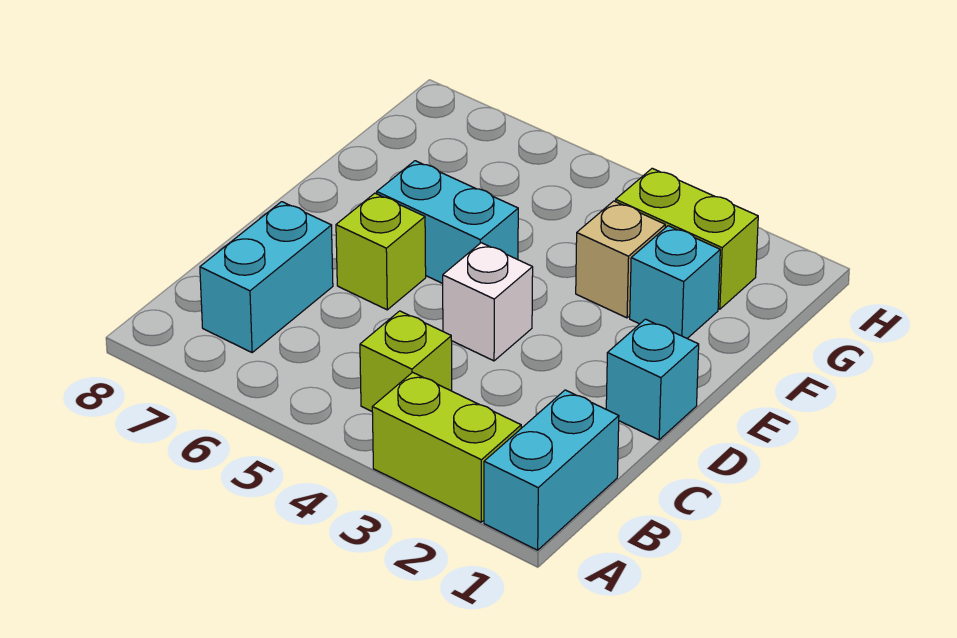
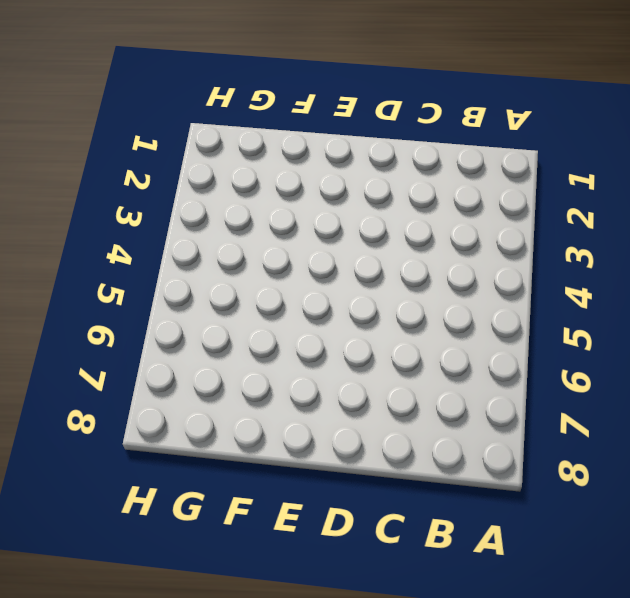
none -> cyan 1x2 brick [484,390,619,550]
none -> lime 1x2 brick [372,372,521,522]

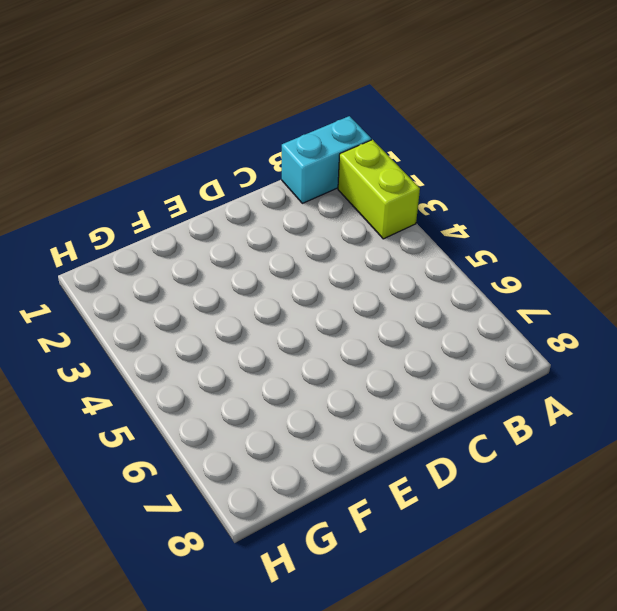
none -> lime 1x1 brick [360,311,452,411]
none -> cyan 1x2 brick [200,202,333,352]

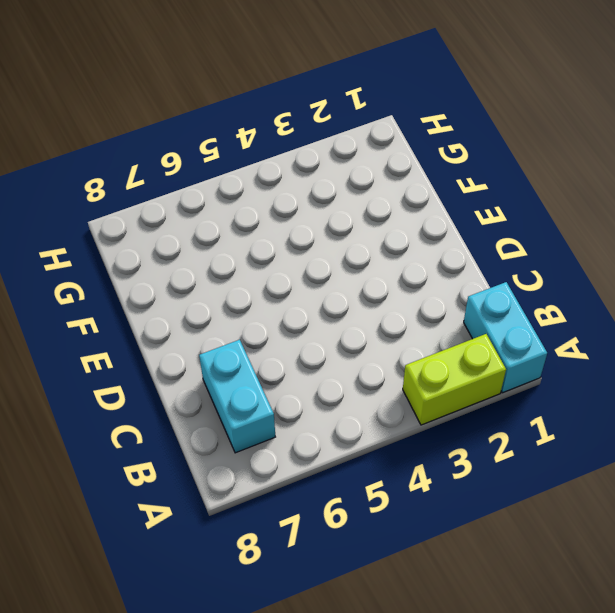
none -> lime 1x1 brick [360,311,452,411]
none -> cyan 1x1 brick [606,319,699,440]

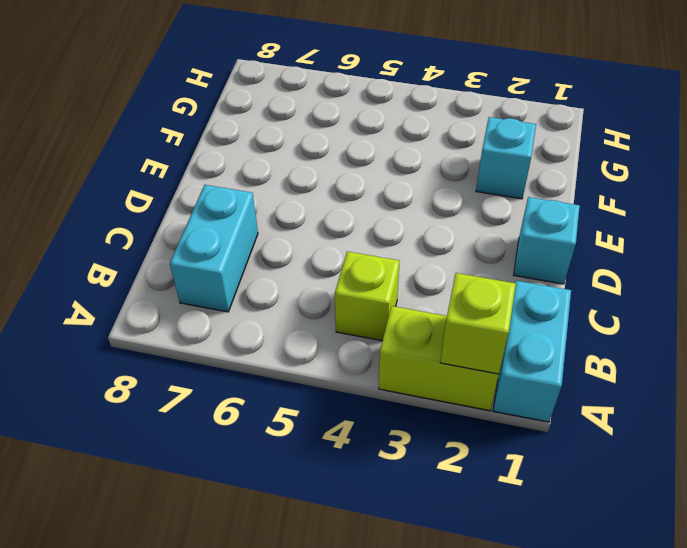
lime 1x1 brick [440,273,516,374] -> lime 1x1 brick moved to [336,193,426,310]
none -> white 1x1 brick [443,243,533,361]
none -> cyan 1x2 brick [377,161,518,284]

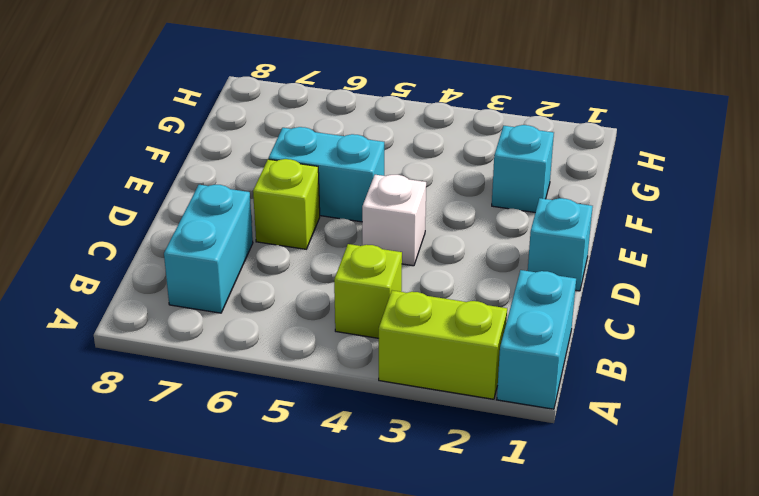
none -> tan 1x1 brick [576,201,665,318]
none -> lime 1x2 brick [616,168,758,309]

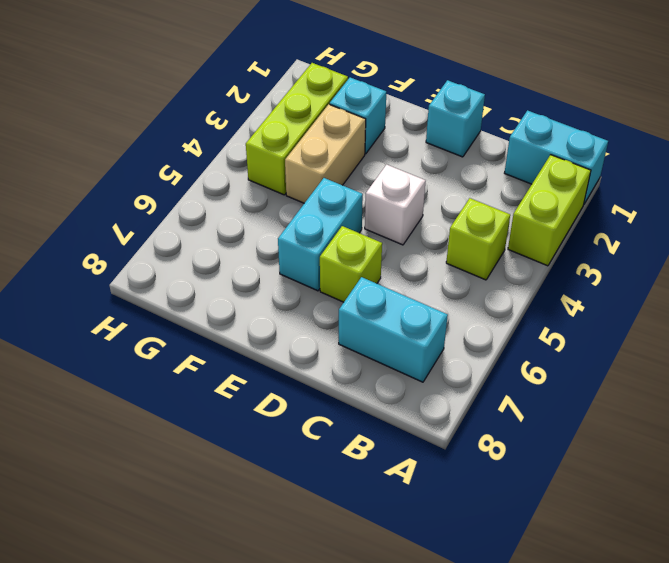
tan 1x2 brick [285,104,366,203] -> tan 1x1 brick [576,201,665,318]
lime 1x3 brick [246,63,348,195] -> lime 1x2 brick [616,168,758,309]

